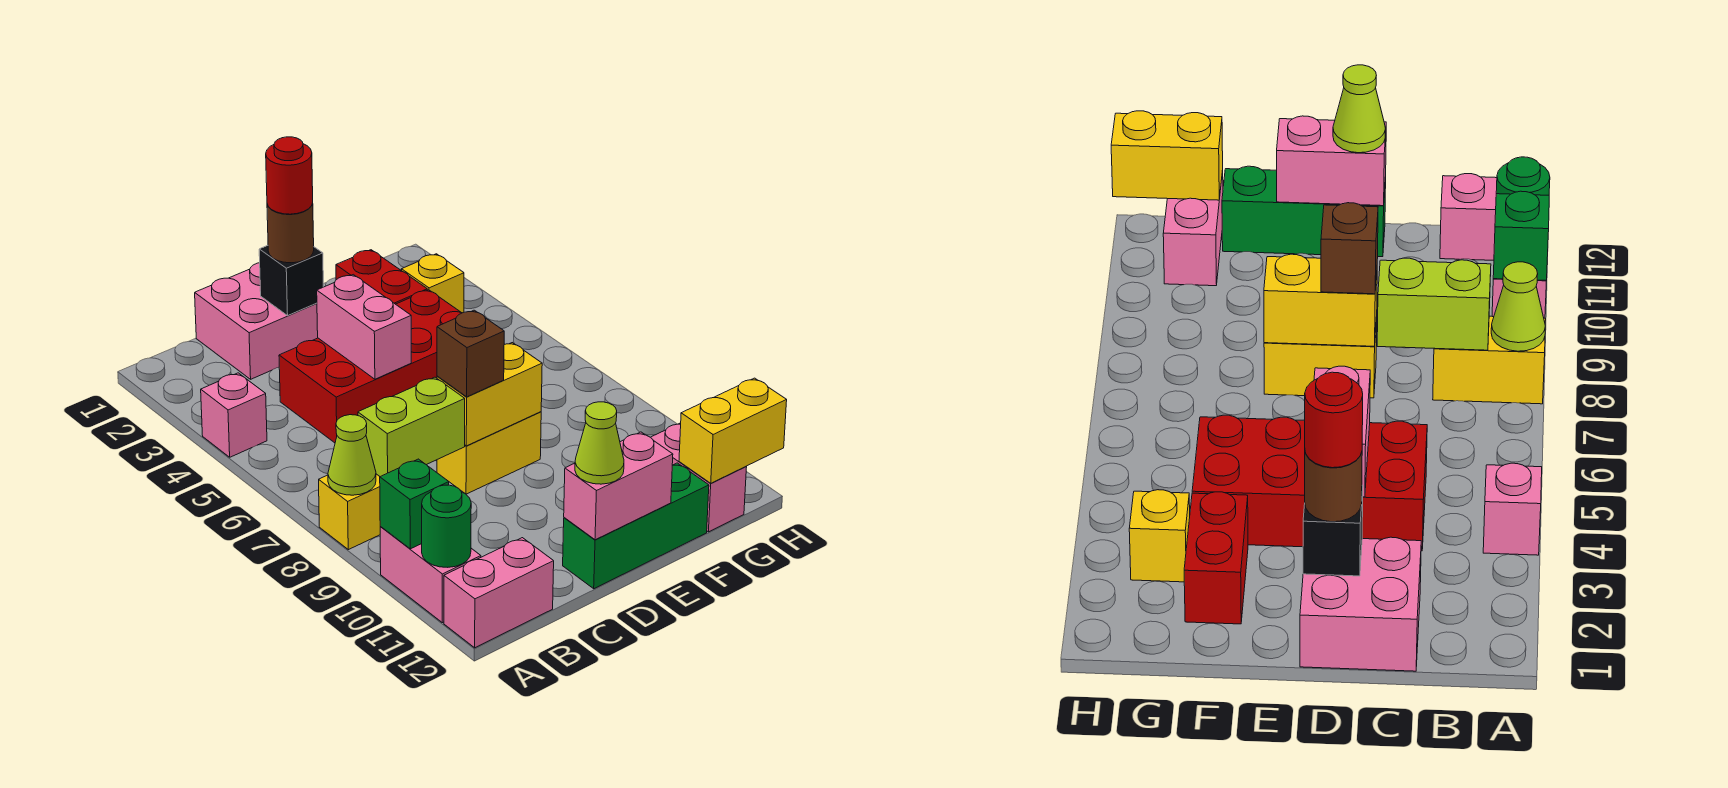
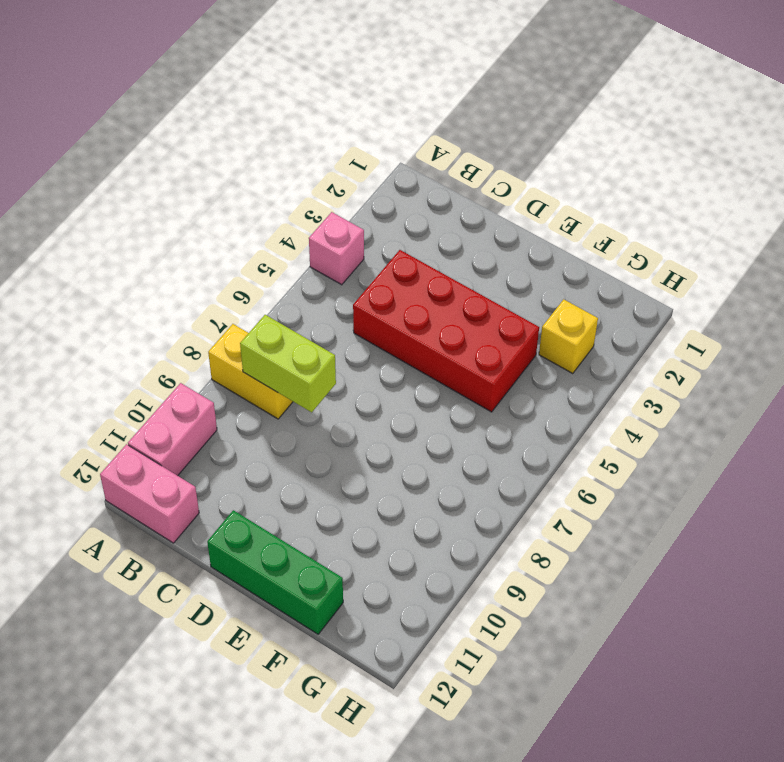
none -> pink 2x2 brick [195,263,318,379]
none -> yellow 1x2 brick [437,412,541,494]
none -> red 1x2 brick [336,250,427,304]

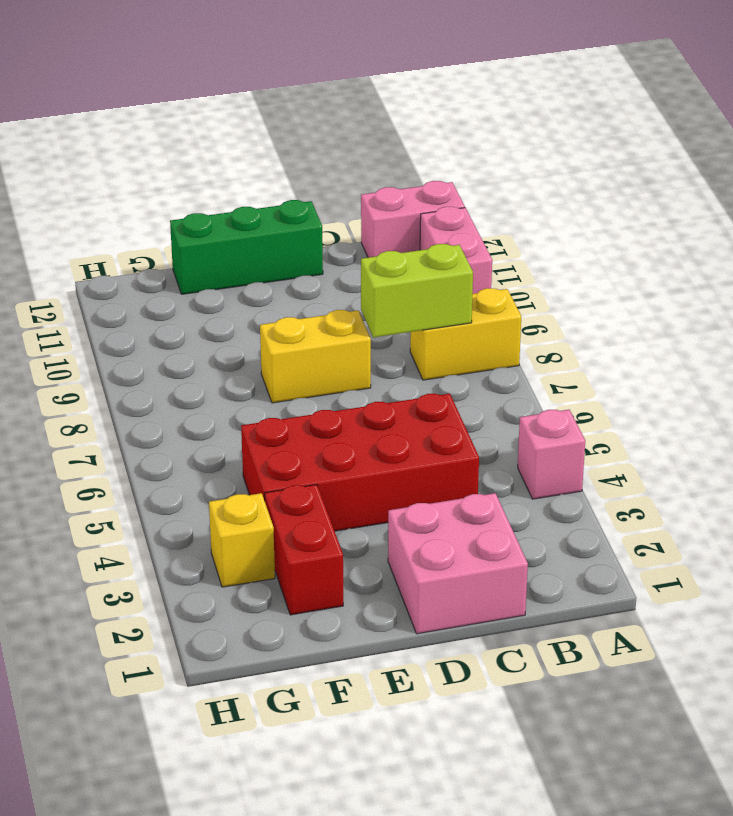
none -> pink 1x2 brick [651,423,747,532]
none -> lime 1x1 cone [328,415,376,495]
none -> green 1x1 brick [380,459,449,549]

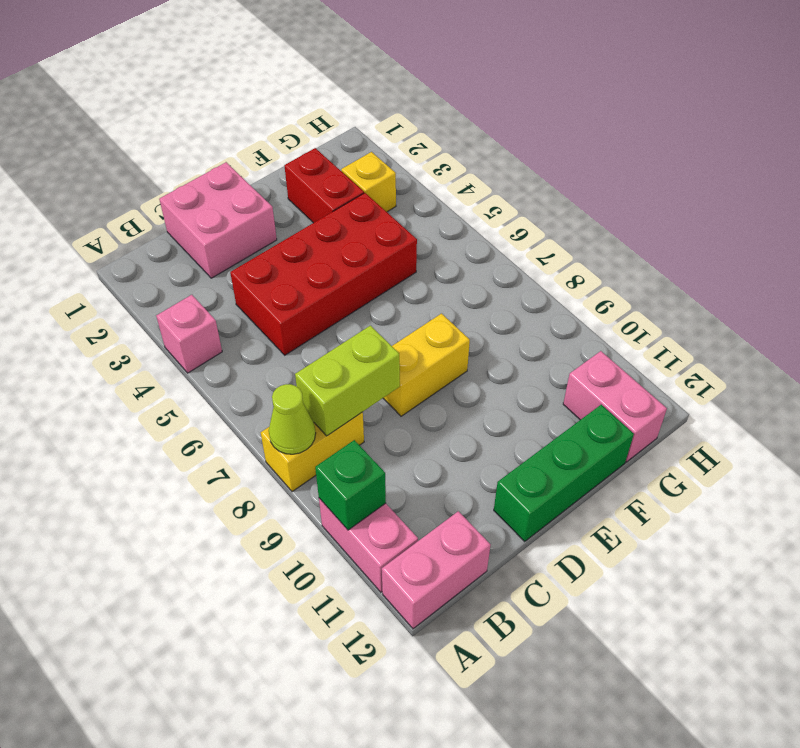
none -> green 1x1 round brick [422,485,471,567]
none -> black 1x1 brick [259,246,323,315]
none -> pink 1x2 brick [317,275,411,379]

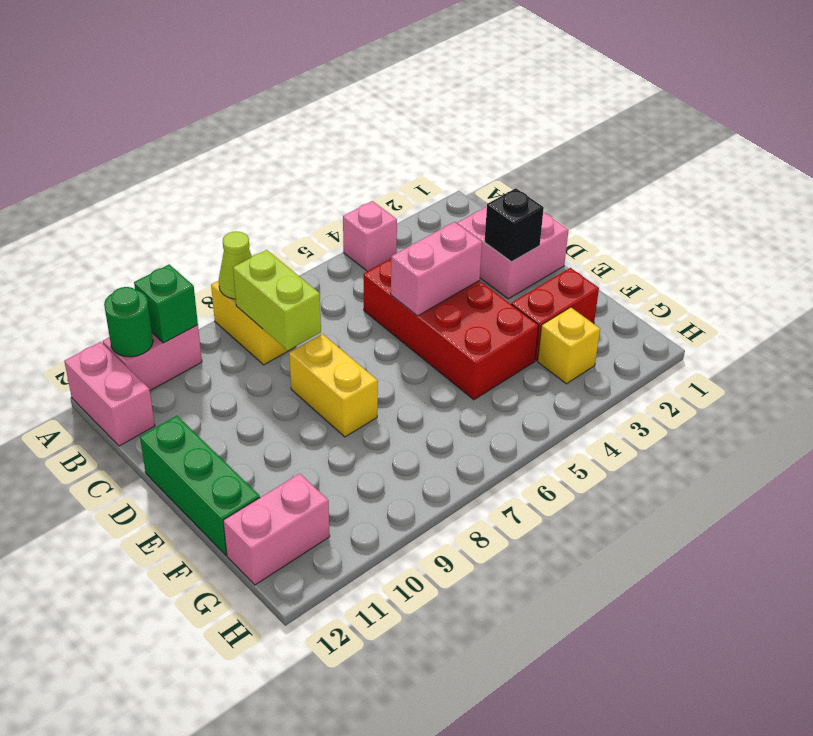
none -> yellow 1x2 brick [437,343,542,446]
none -> pink 1x2 brick [564,432,673,540]
none -> yellow 1x2 brick [679,378,787,483]

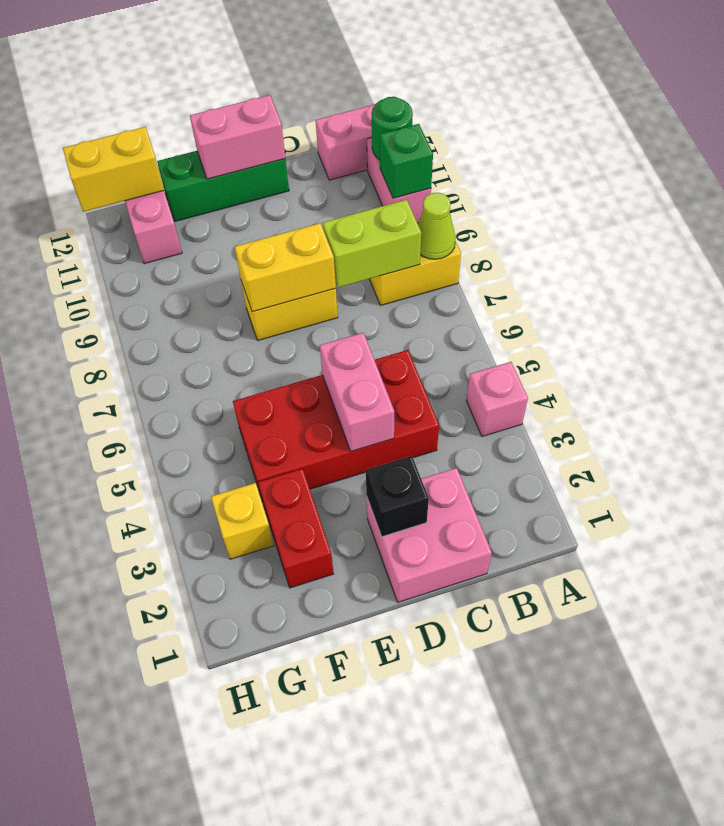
none -> brown 1x1 round brick [267,203,314,263]
none -> brown 1x1 brick [437,310,504,397]
none -> lime 1x1 cone [575,402,624,484]

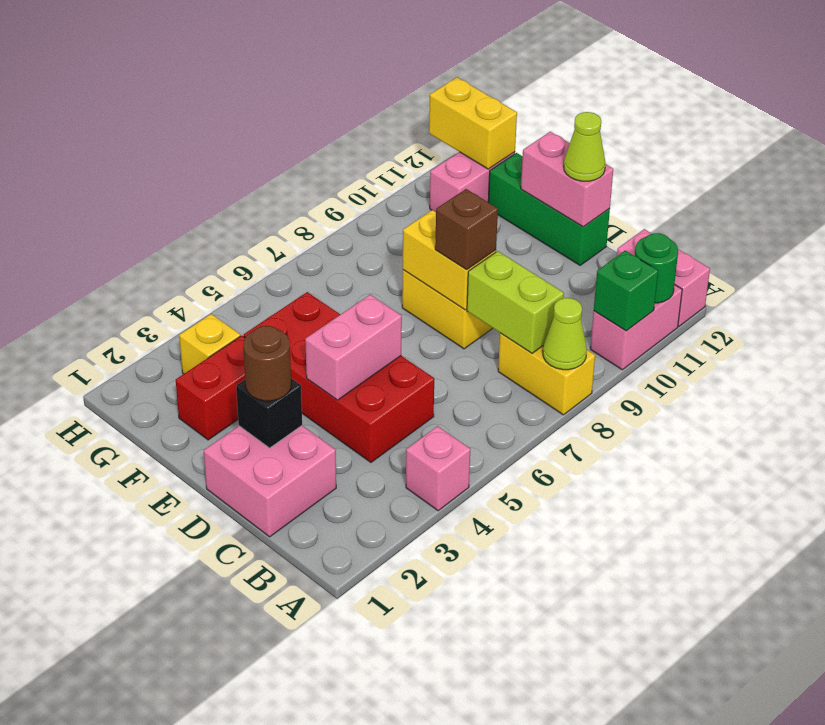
none -> red 1x1 round brick [266,137,313,214]

